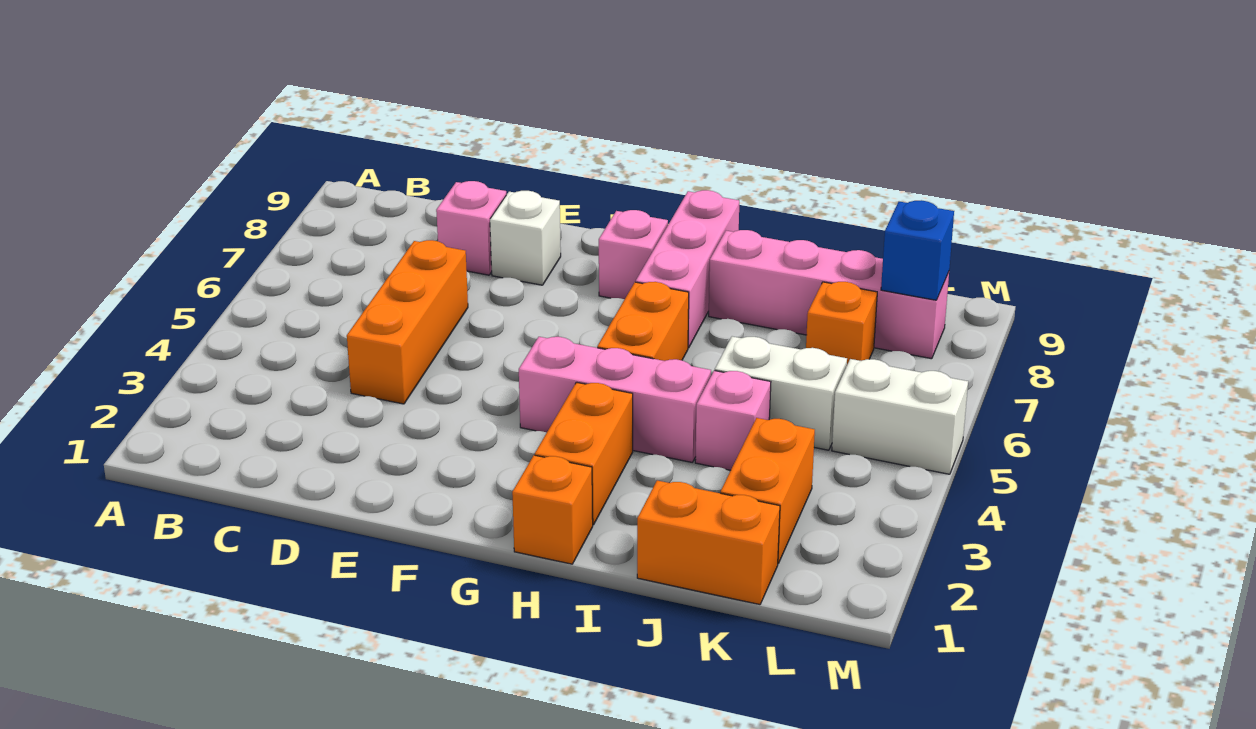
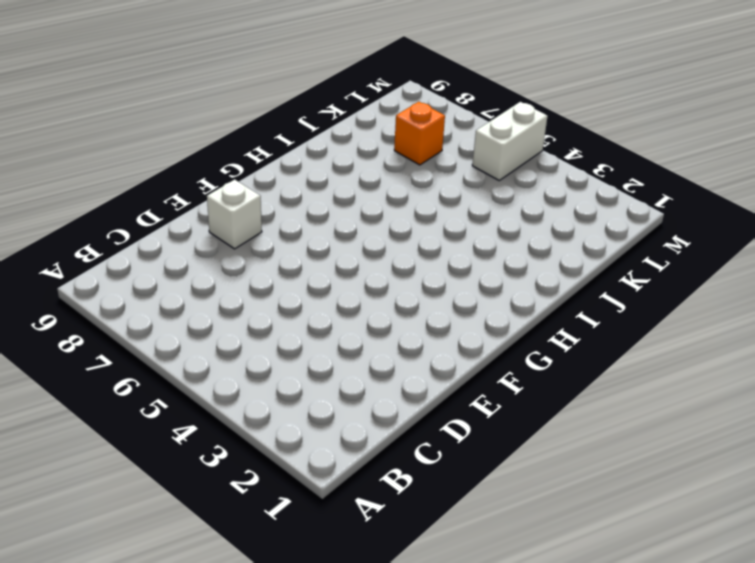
none -> orange 1x3 brick [347,240,468,404]
none -> pink 1x1 brick [436,181,506,275]
none -> pink 1x3 brick [519,337,711,462]

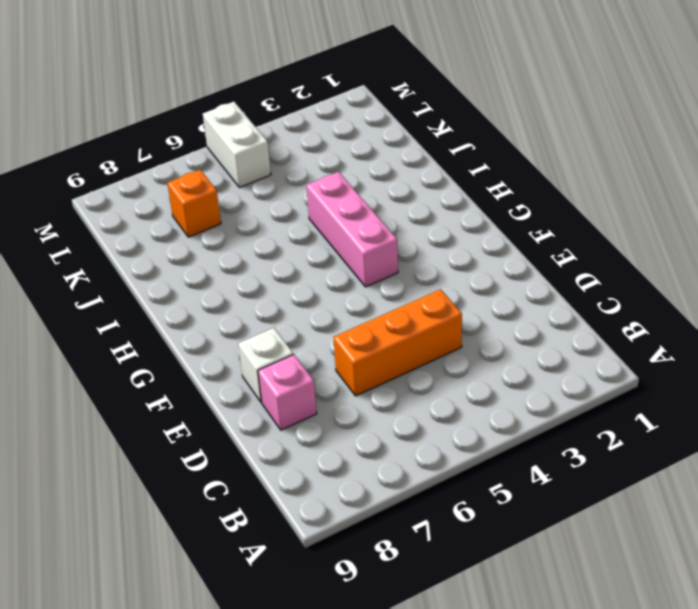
none -> pink 1x1 brick [599,210,668,299]
none -> orange 1x1 brick [512,455,593,564]
none -> orange 1x2 brick [535,382,633,525]

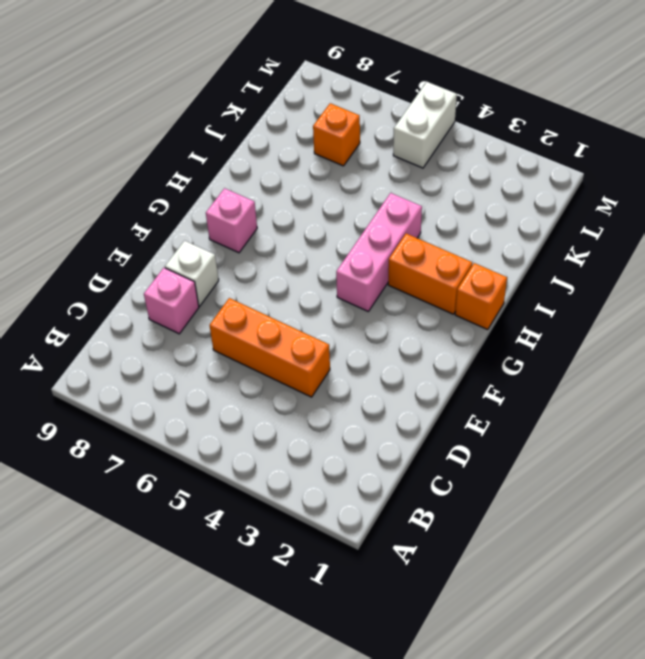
none -> orange 1x2 brick [597,282,689,361]
none -> pink 1x3 brick [636,190,739,348]
none -> pink 1x4 brick [709,230,949,359]

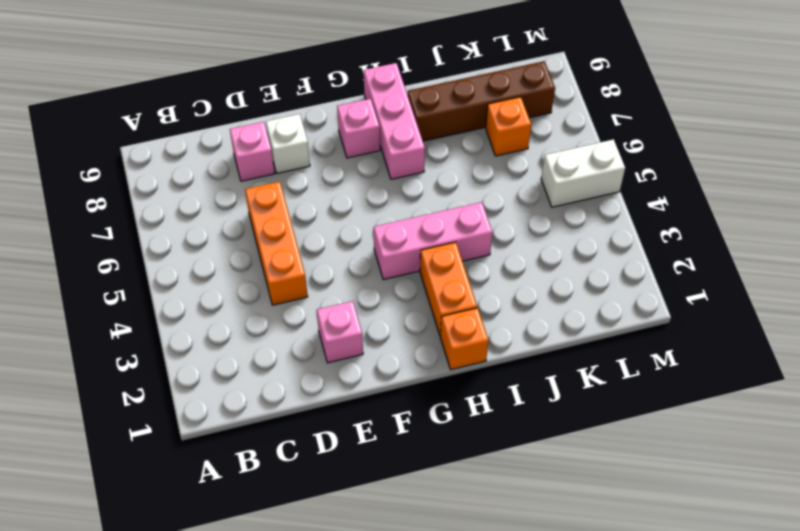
pink 1x1 brick [317,301,363,363] -> pink 1x1 brick moved to [695,370,771,470]
brown 1x4 brick [408,61,555,141] -> pink 1x4 brick [709,230,949,359]
none -> orange 1x2 brick [597,282,689,361]
none -> orange 1x2 brick [637,480,780,605]
none -> white 1x2 brick [715,336,847,450]

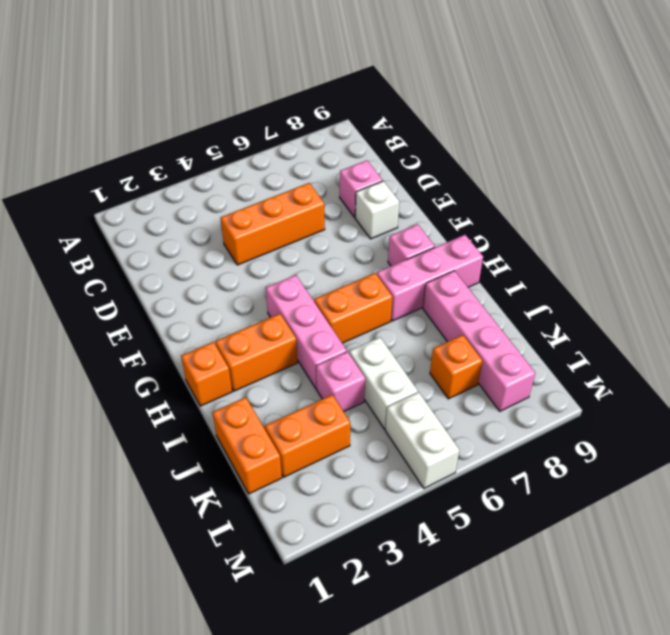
none -> blue 1x1 brick [881,200,954,300]

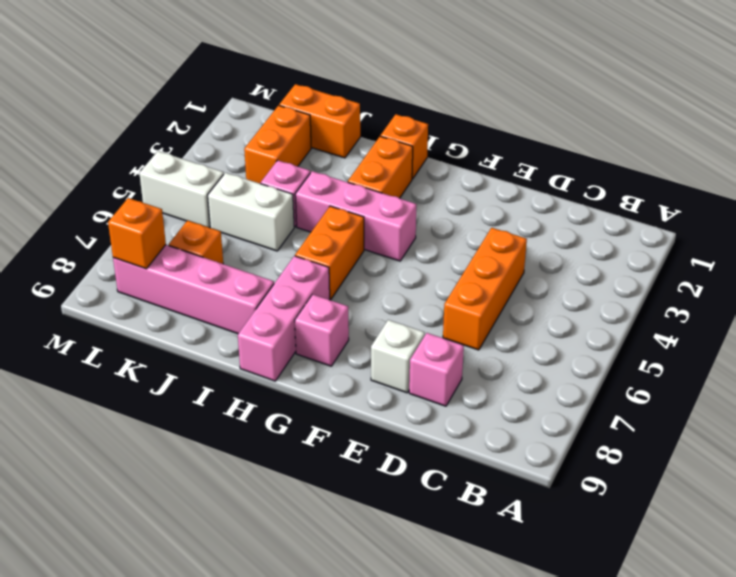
orange 1x1 brick [108,198,166,269] -> blue 1x1 brick [881,200,954,300]

